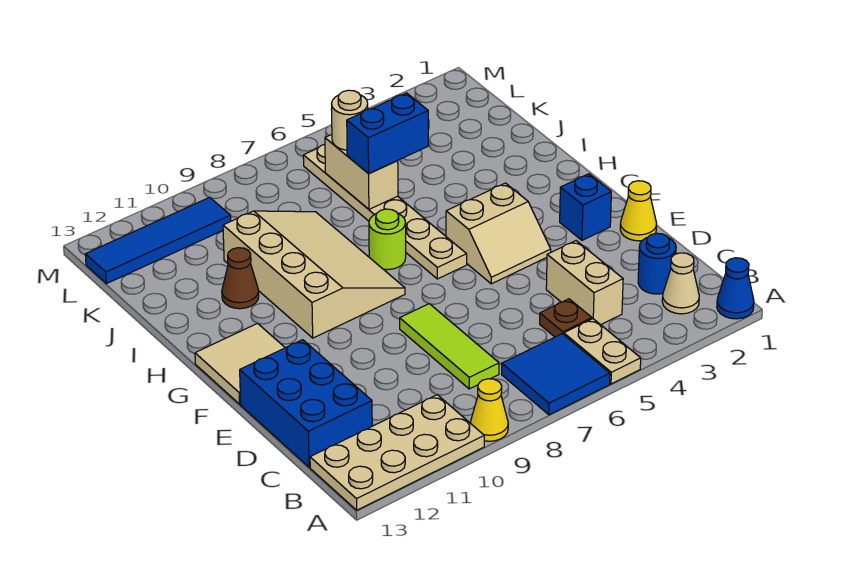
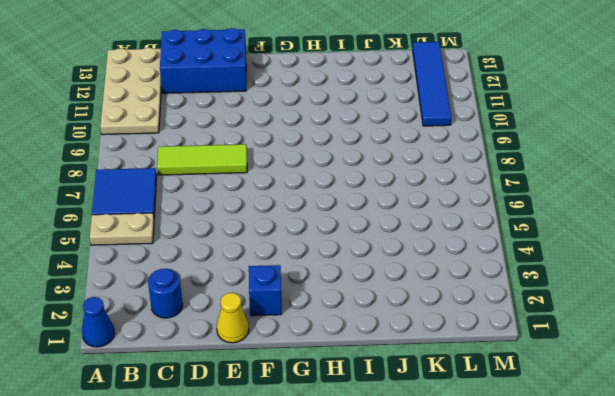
none -> yellow 1x1 cone [470,379,508,441]
none -> tan 1x1 cone [662,253,699,314]
none -> tan 1x2 brick [546,241,623,325]

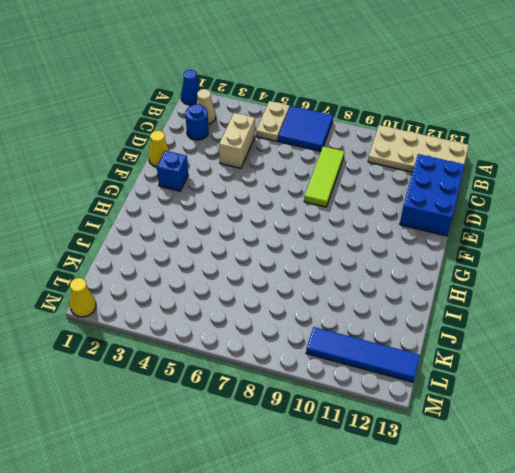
yellow 1x1 cone [70,278,96,317] -> yellow 1x1 cone moved to [470,379,508,441]
none -> brown 1x1 plate [540,299,592,337]
none -> tan 2x2 slope [446,183,551,284]
none -> tan 2x2 tile [195,323,285,404]

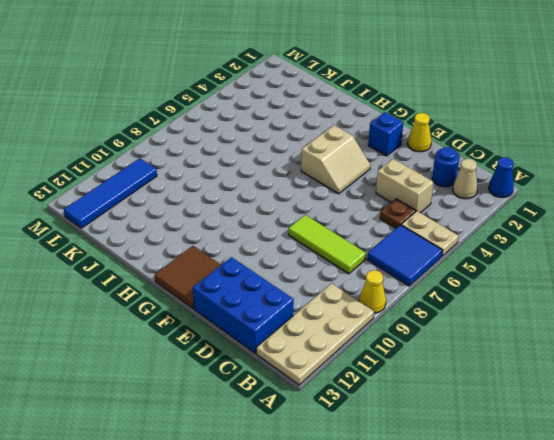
brown 2x2 tile [155,246,221,309] -> tan 2x2 tile [195,323,285,404]
none -> tan 1x6 plate [303,145,467,279]
none -> tan 3x4 slope [223,211,405,338]
none -> lime 1x1 round brick [369,209,406,270]

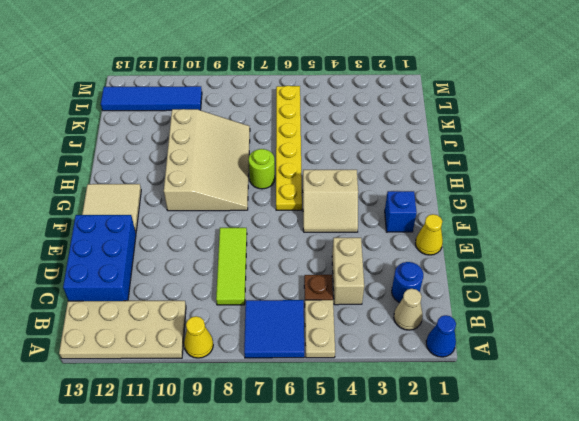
yellow 1x6 plate [276,86,302,210] -> tan 1x6 plate [303,145,467,279]
none -> brown 1x1 cone [222,248,259,309]
none -> tan 1x2 brick [325,135,398,209]
none -> blue 1x2 brick [347,93,428,174]

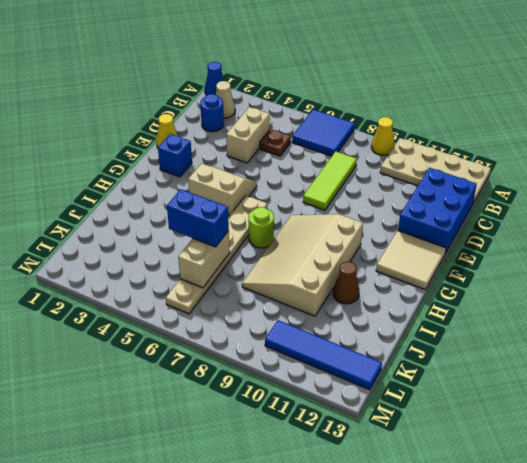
none -> tan 1x2 plate [564,319,641,384]
none -> tan 1x1 round brick [332,90,368,150]

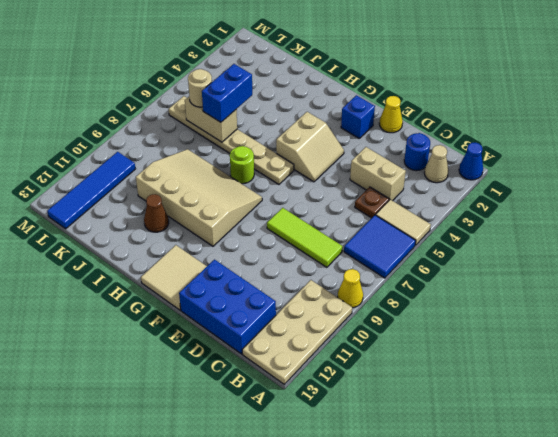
tan 1x2 tile [376,200,431,245] -> tan 1x2 plate [564,319,641,384]

